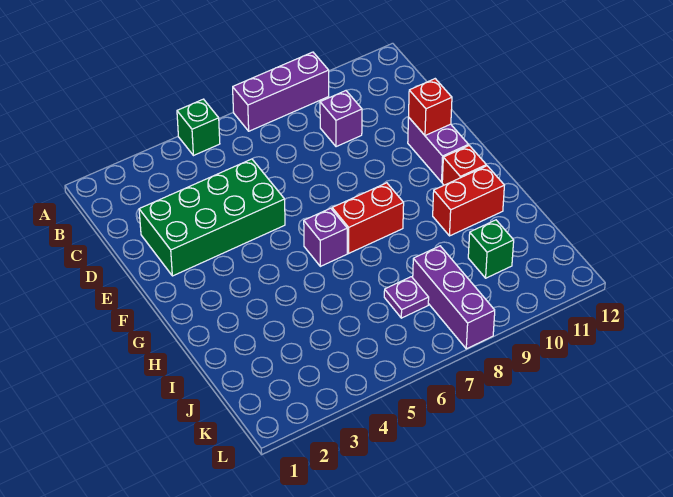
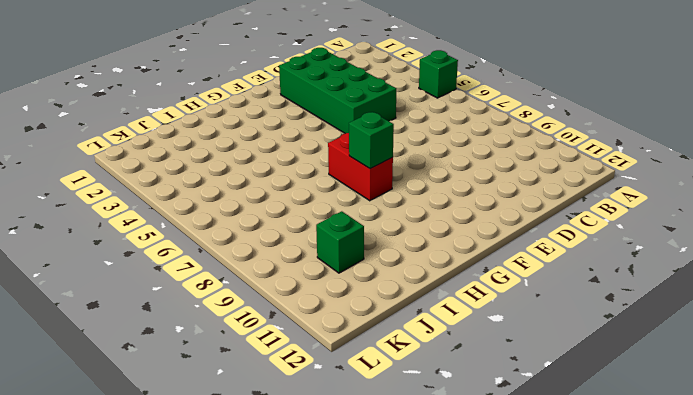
green 1x1 brick [349,112,394,169] -> none
none -> purple 1x3 brick [233,52,329,131]
none -> purple 1x1 brick [320,91,362,147]
none -> purple 1x2 brick [408,117,469,182]

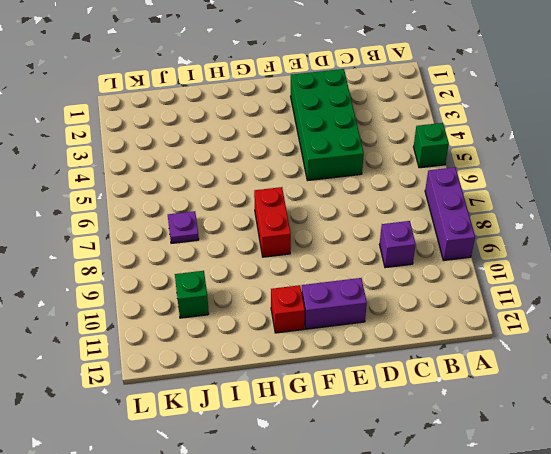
none -> purple 1x1 brick [304,208,347,266]
none -> red 1x2 brick [433,166,504,236]
none -> purple 1x3 brick [413,246,495,349]

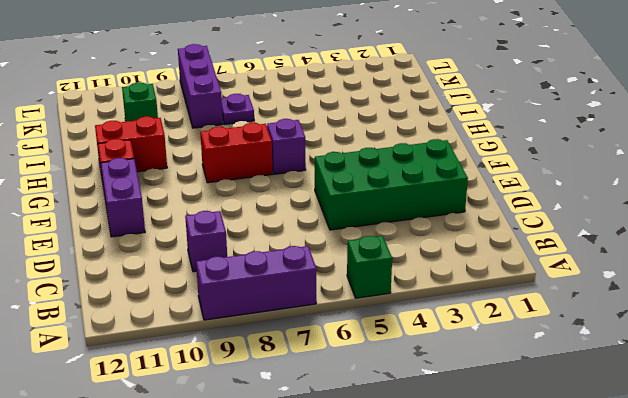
none -> red 1x1 brick [409,79,452,136]

